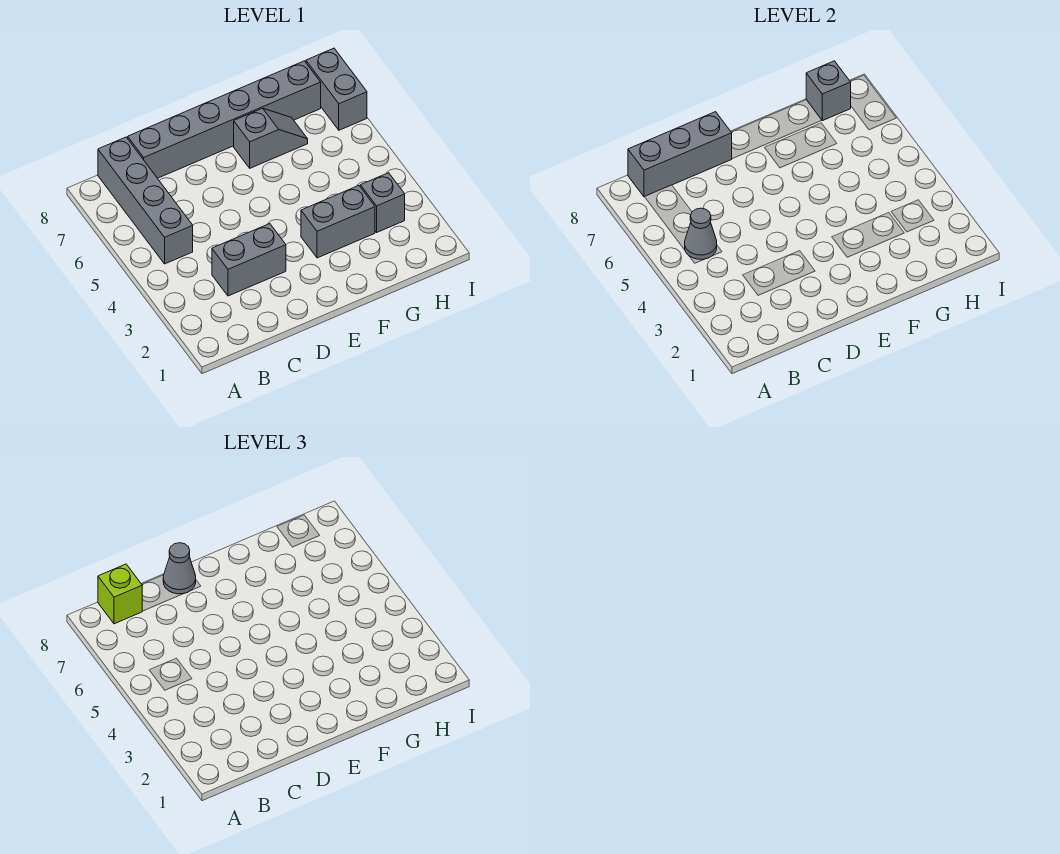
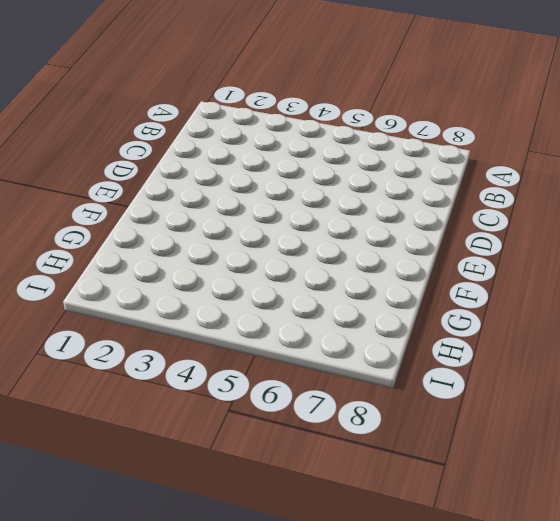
none -> grey 1x4 brick [98,137,193,264]
none -> grey 1x2 brick [212,224,286,296]
none -> grey 1x6 brick [128,61,321,178]

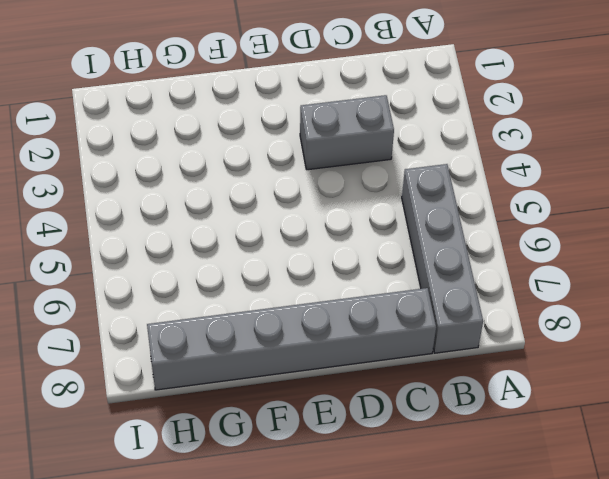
none -> grey 1x2 brick [301,186,375,258]
none -> grey 1x2 slope [234,108,308,168]
none -> grey 1x1 brick [360,173,405,232]

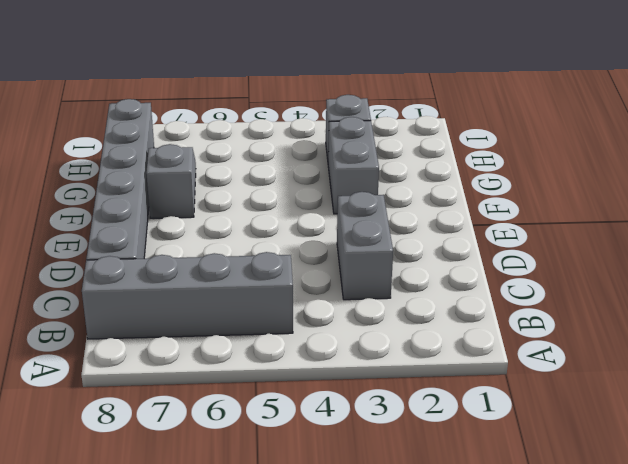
none -> grey 1x2 brick [306,48,367,130]
none -> grey 1x1 cone [685,208,717,259]
none -> grey 1x3 brick [628,112,732,197]

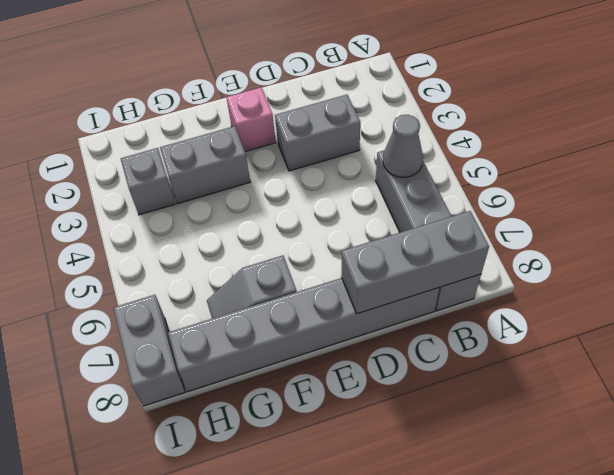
pink 1x1 brick [226,87,276,152] -> none
none -> grey 1x1 brick [806,61,851,121]
none -> lime 1x1 brick [98,564,142,624]
none -> grey 1x1 cone [163,543,196,594]

